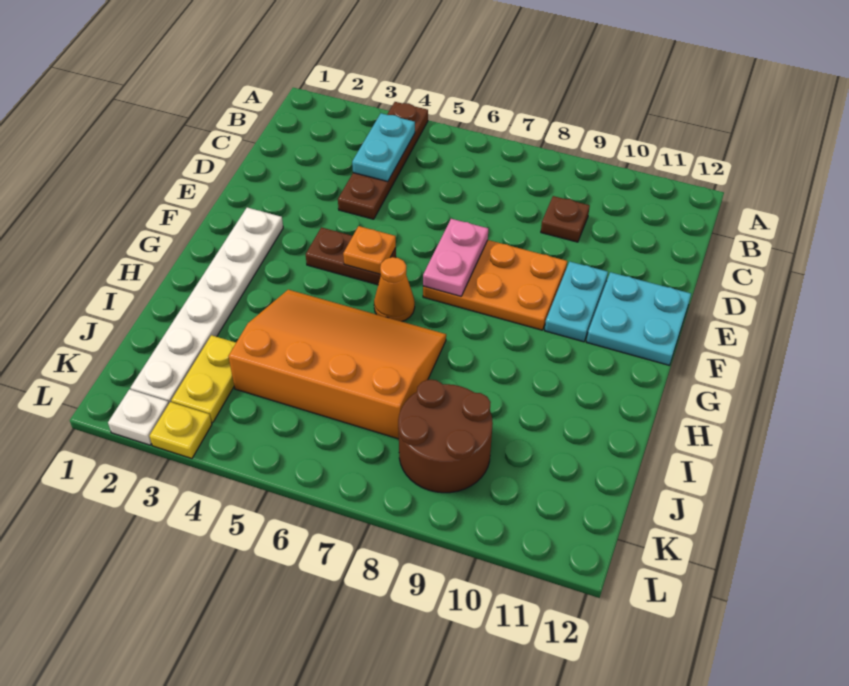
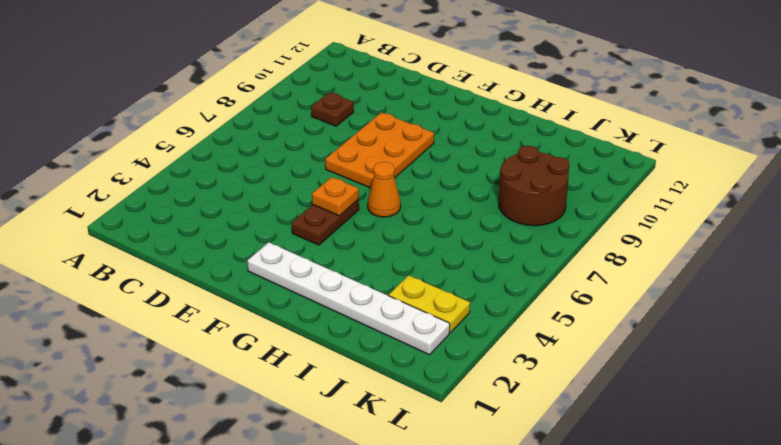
none -> brown 1x4 plate [338,102,428,219]
none -> cyan 1x2 plate [545,262,608,342]
none -> cyan 2x2 plate [586,272,691,365]

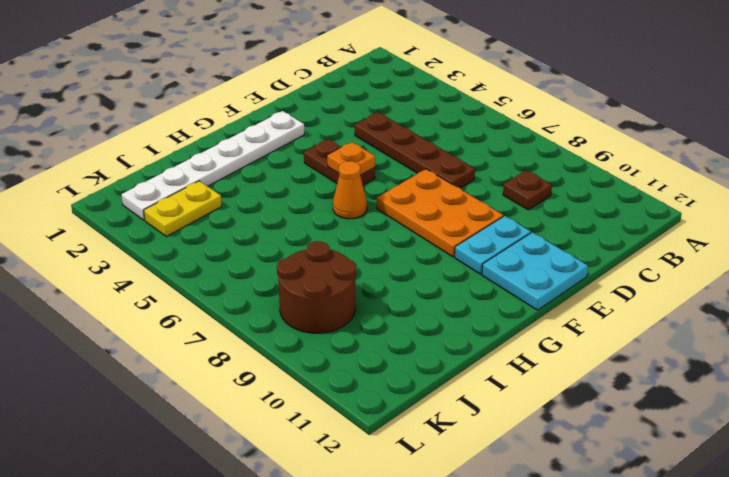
brown 1x4 plate [355,112,475,188] -> brown 1x4 plate turned to [338,102,428,219]
none -> orange 3x4 slope [228,290,446,439]
none -> white 1x1 plate [108,389,169,445]
none -> yellow 1x1 plate [149,402,212,459]

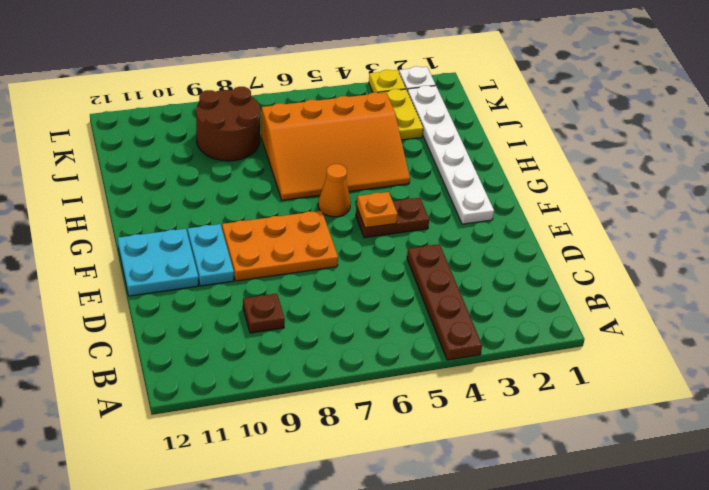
none -> cyan 1x2 plate [352,113,415,182]
none -> pink 1x2 plate [423,219,488,296]

